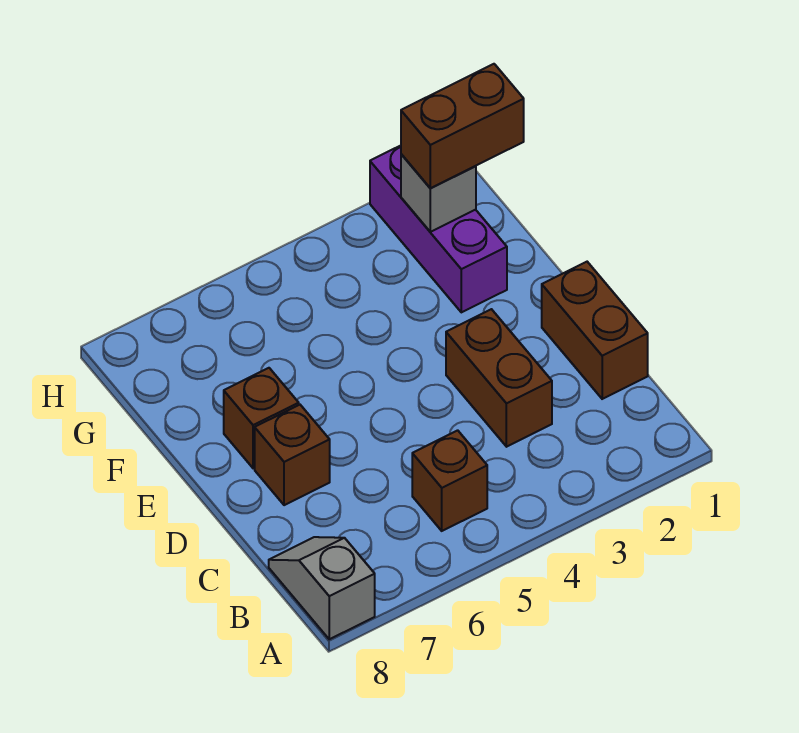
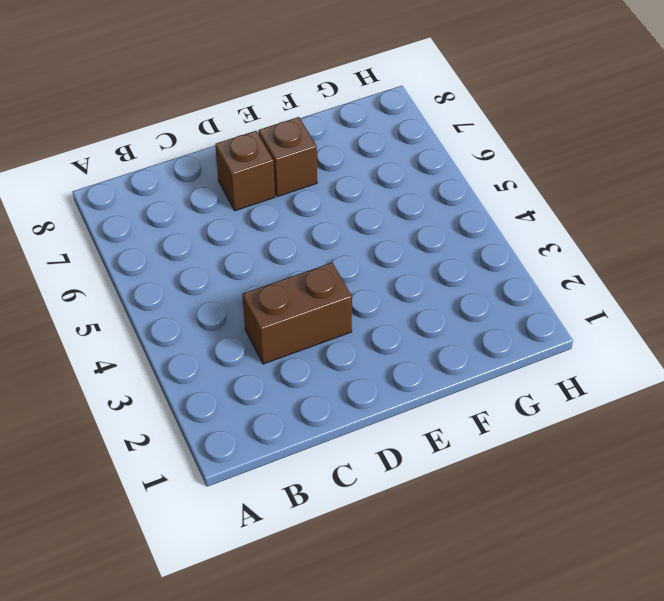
none -> grey 1x2 slope [269,537,375,639]
none -> brown 1x1 brick [412,430,487,531]

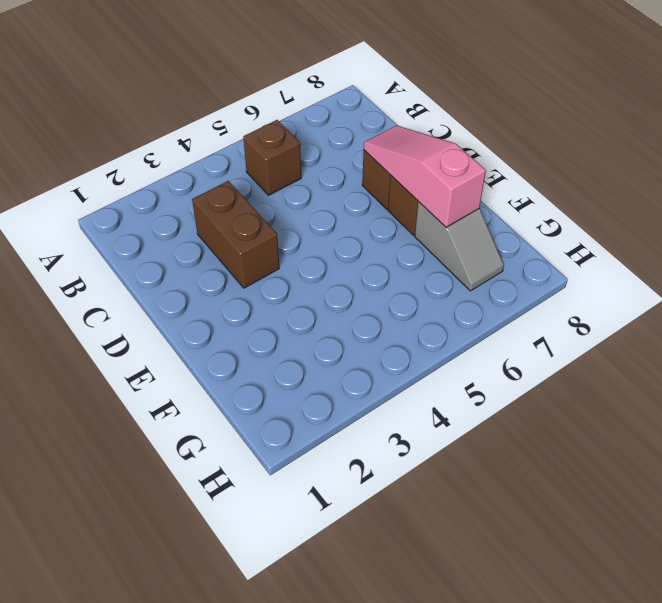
pink 1x3 slope [364,125,486,227] -> none
grey 1x2 slope [415,202,504,291] -> grey 1x2 slope moved to [269,537,375,639]
none -> brown 1x2 brick [542,262,648,399]
none -> purple 1x3 brick [370,146,507,312]

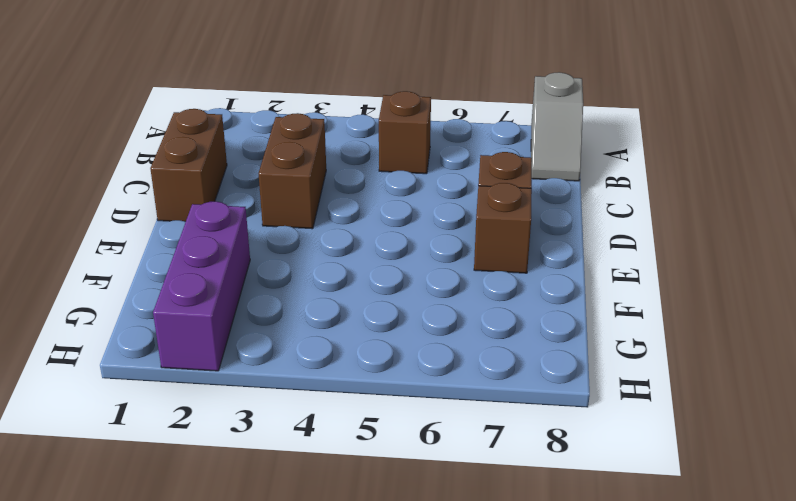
none -> grey 1x1 brick [401,154,476,232]
none -> brown 1x2 brick [401,64,524,188]

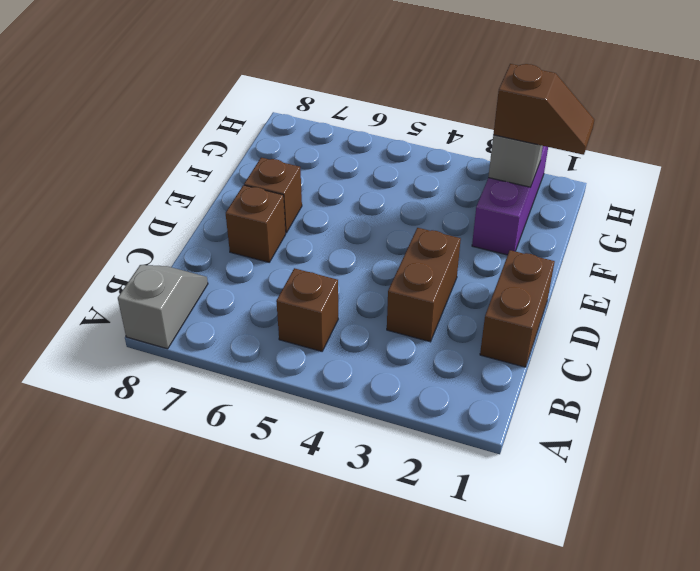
brown 1x2 slope [493,64,594,155] -> brown 1x2 brick [401,64,524,188]

